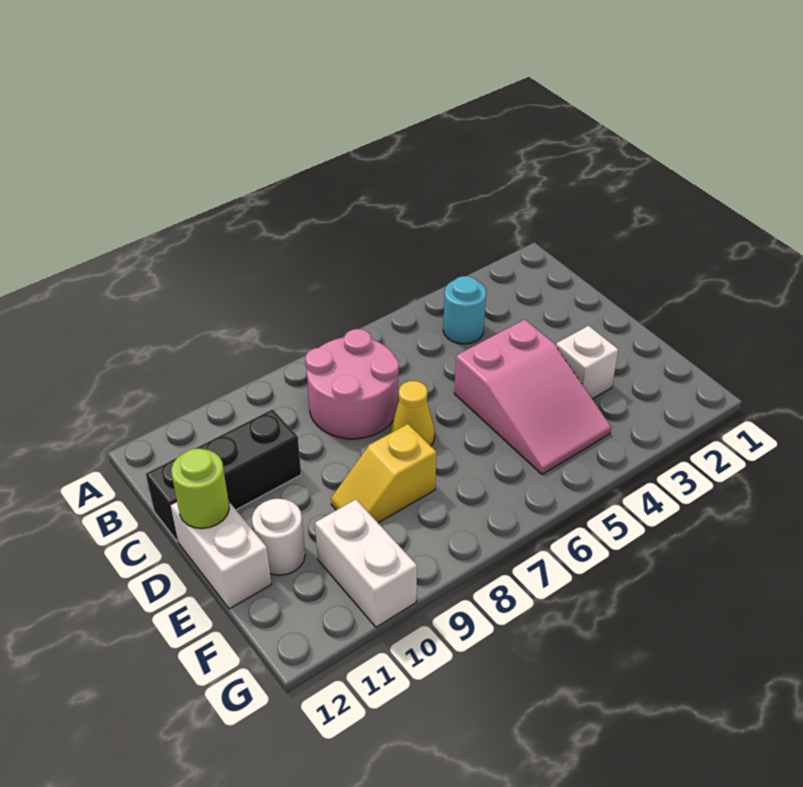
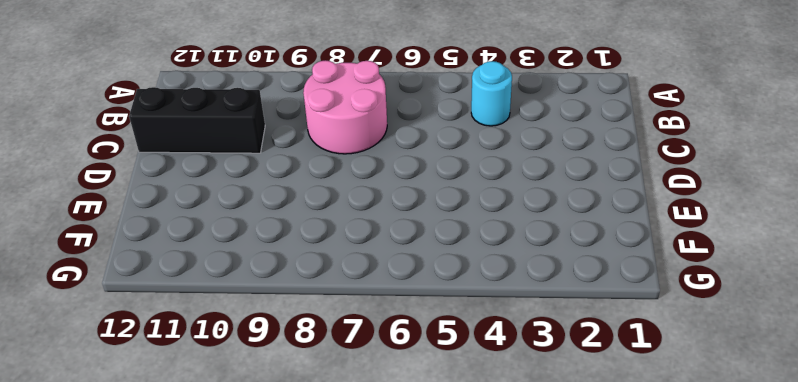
none -> pink 2x3 slope [454,320,611,474]
none -> yellow 1x1 cone [391,381,435,446]

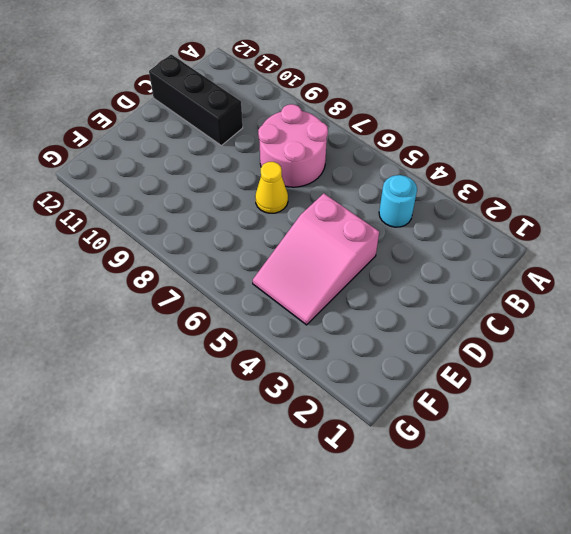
none -> white 1x2 brick [171,502,271,609]
none -> white 1x1 brick [556,326,618,399]

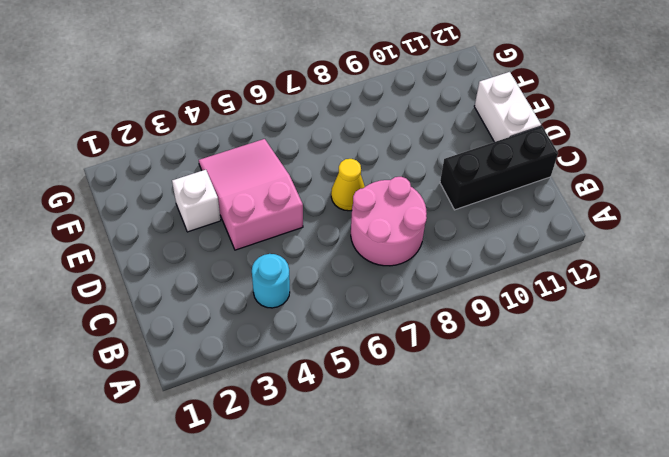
none -> yellow 1x2 slope [331,424,436,523]
none -> white 1x1 round brick [252,499,305,575]

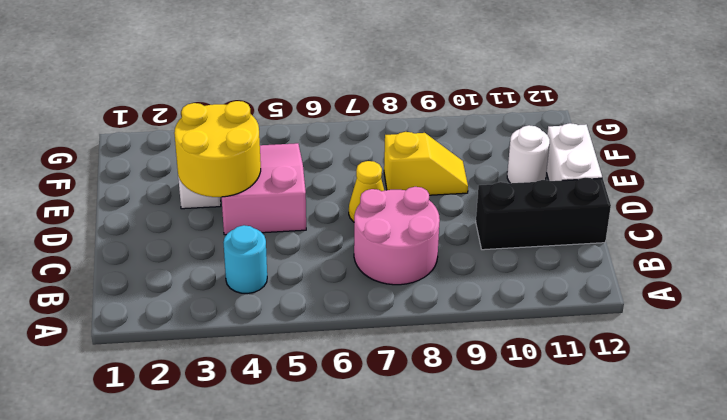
yellow 2x2 round brick [174,101,261,197] -> none
none -> white 1x2 brick [315,499,417,627]
none -> lime 1x1 round brick [171,448,229,529]

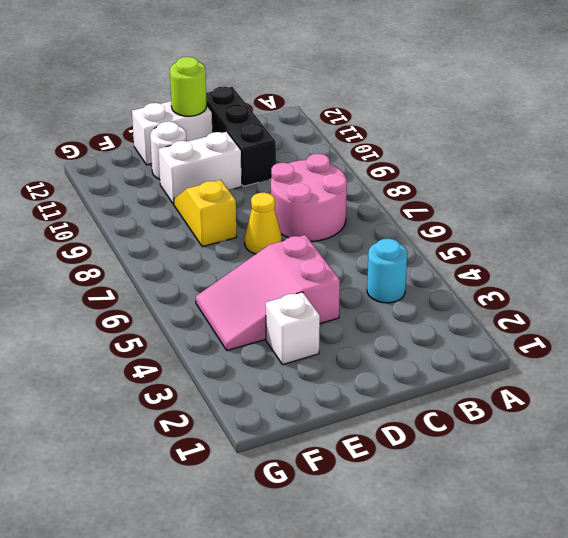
white 1x2 brick [159,132,242,204] -> white 1x2 brick moved to [315,499,417,627]

